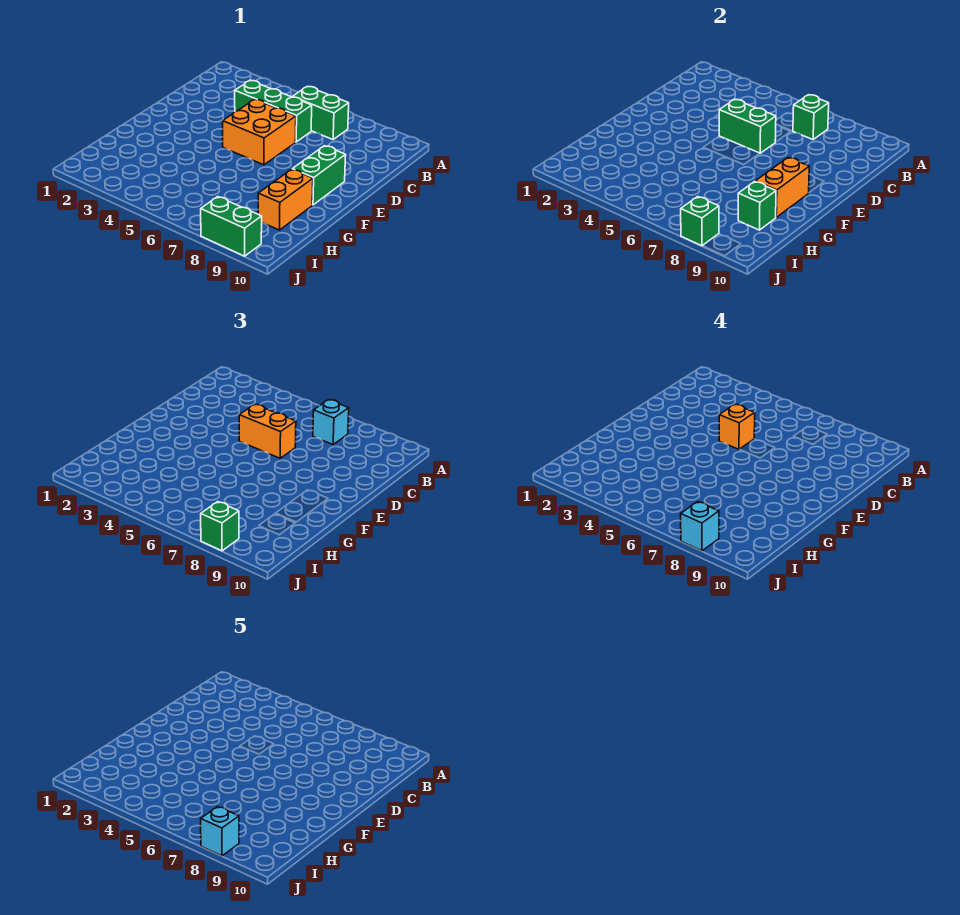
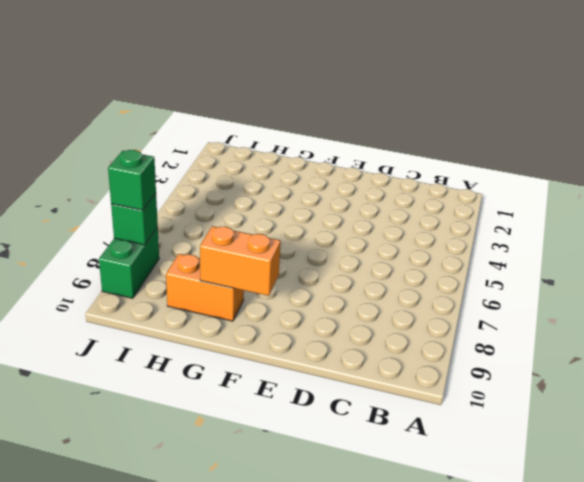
none -> green 1x2 brick [293,87,349,140]
none -> green 1x3 brick [235,80,312,142]
none -> orange 2x2 brick [223,100,296,165]

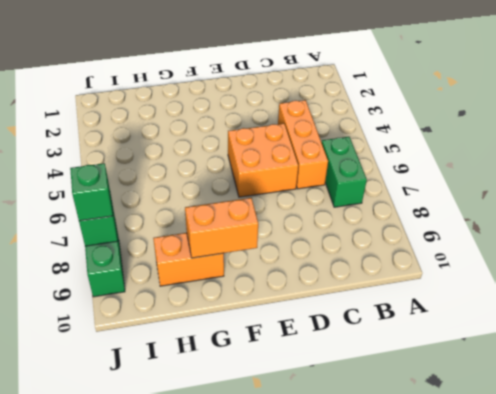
orange 1x3 brick [278,100,328,189] -> green 1x3 brick [235,80,312,142]
none -> green 1x2 brick [292,146,346,205]
none -> green 1x1 brick [793,95,829,140]
none -> green 1x2 brick [719,100,776,153]

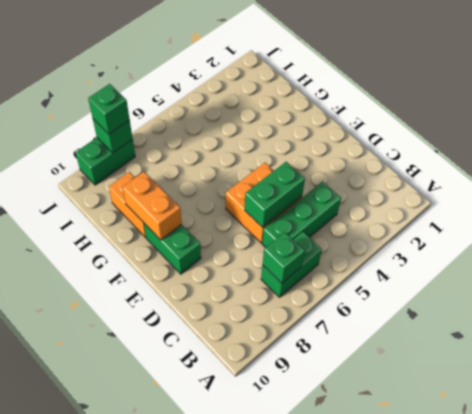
none -> green 1x1 brick [738,182,776,230]
none -> cyan 1x1 brick [313,400,349,445]
none -> orange 1x2 brick [239,405,296,458]

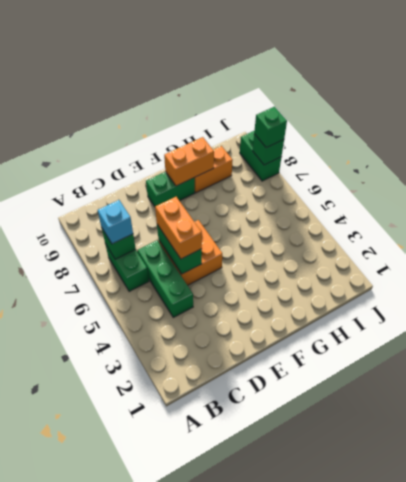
none -> green 1x1 brick [738,182,776,230]
none -> orange 1x1 brick [719,405,755,449]
none -> cyan 1x1 brick [681,502,719,551]

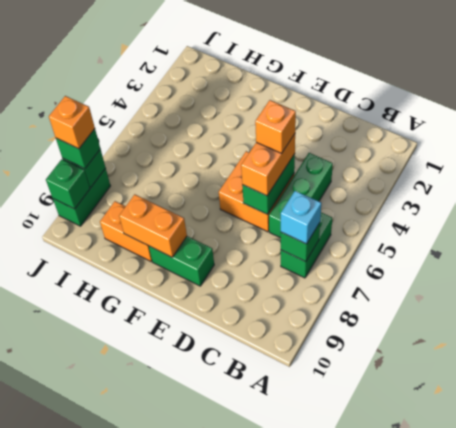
orange 1x1 brick [49,96,95,149] -> cyan 1x1 brick [681,502,719,551]
green 1x1 brick [46,159,90,209] -> green 1x1 brick moved to [738,182,776,230]
none -> cyan 1x1 brick [201,807,239,856]

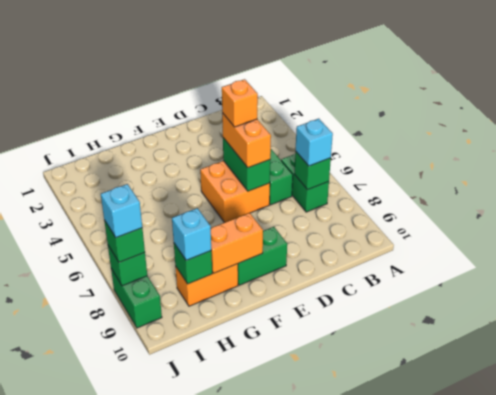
cyan 1x1 brick [172,208,211,260] -> cyan 1x1 brick moved to [201,807,239,856]

